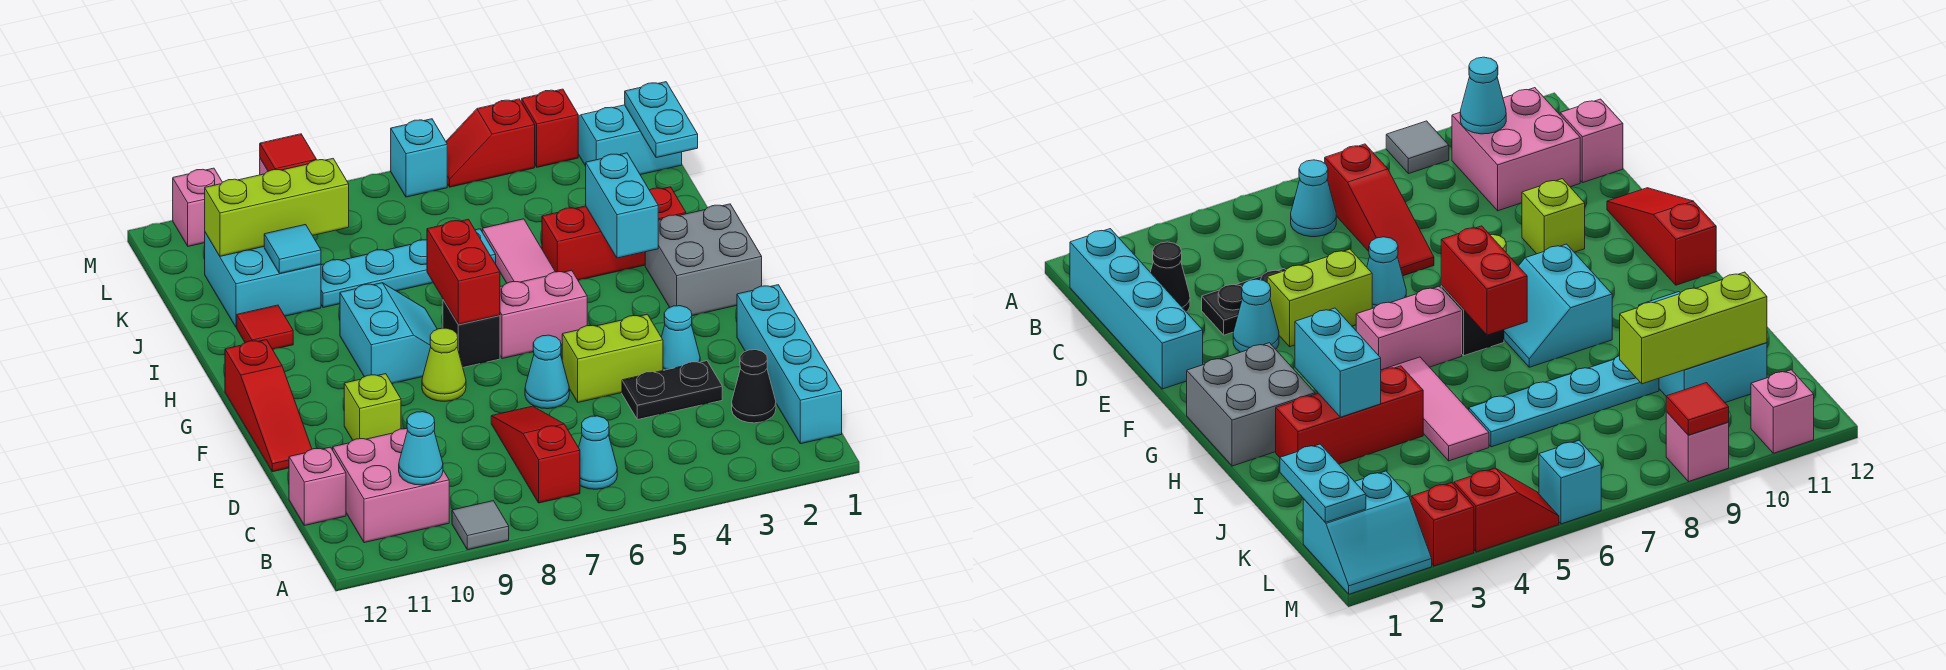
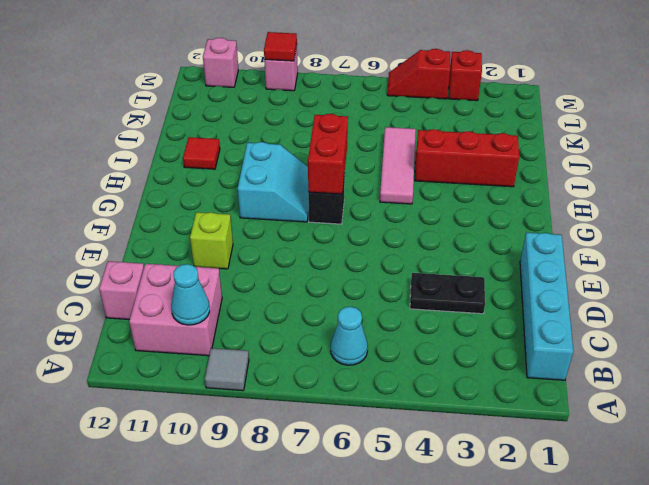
none -> red 1x3 slope [491,406,580,503]
none -> black 1x1 cone [732,350,776,423]
none -> cyan 1x1 cone [661,306,700,370]
none -> lime 1x2 brick [562,314,663,402]

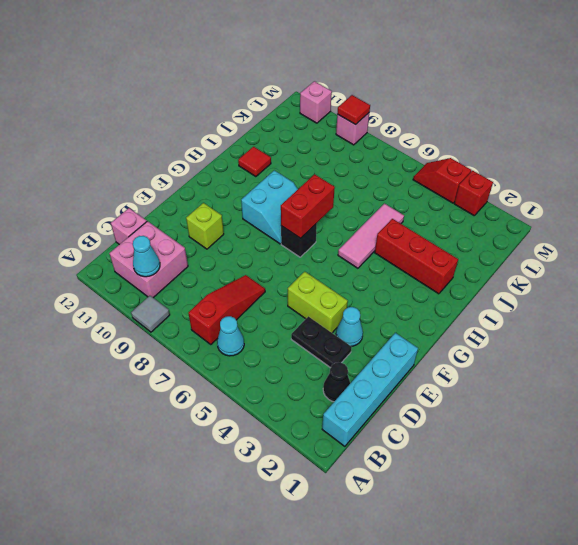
none -> cyan 1x1 cone [525,335,569,409]
none -> red 1x3 slope [225,340,312,472]
none -> lime 1x1 cone [422,328,466,401]
none -> grey 2x2 brick [645,204,762,316]

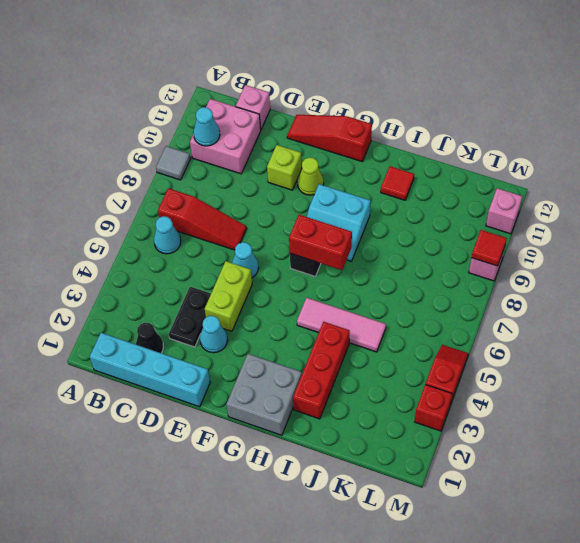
lime 1x1 cone [297,158,324,195] -> lime 1x1 cone moved to [422,328,466,401]
none -> pink 1x2 brick [500,270,587,359]
none -> cyan 1x4 plate [321,229,496,308]
none -> cyan 2x2 brick [205,233,321,327]
none -> cyan 2x2 slope [578,105,682,175]

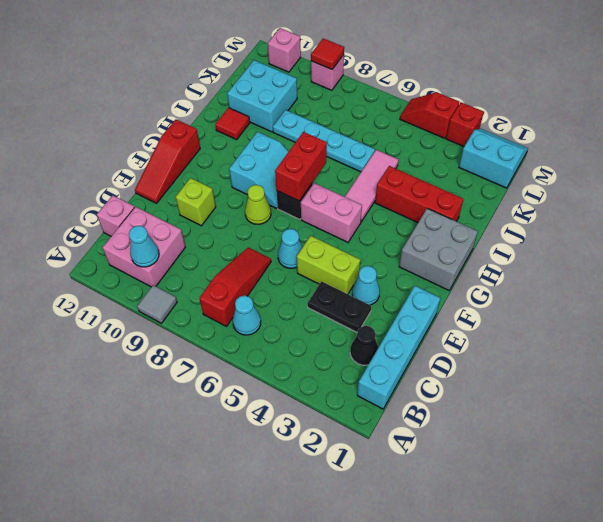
none -> cyan 1x1 brick [391,119,447,197]
none -> cyan 1x2 brick [586,153,658,258]
none -> cyan 1x1 tile [264,225,321,273]
none -> cyan 1x2 plate [625,82,698,158]

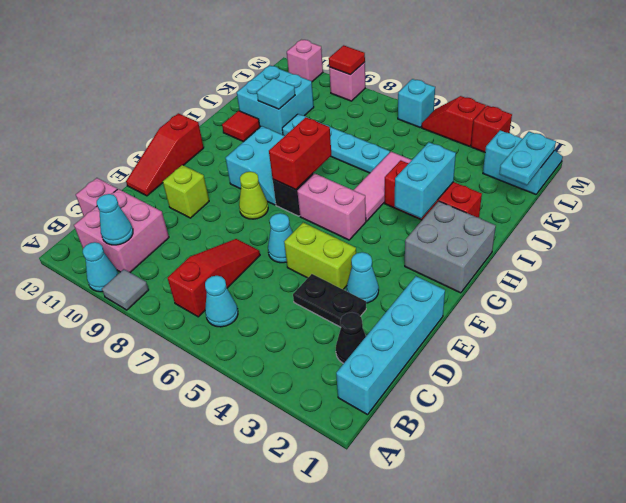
cyan 1x1 cone [83,242,118,292] -> none
none -> lime 1x3 brick [205,159,349,256]

